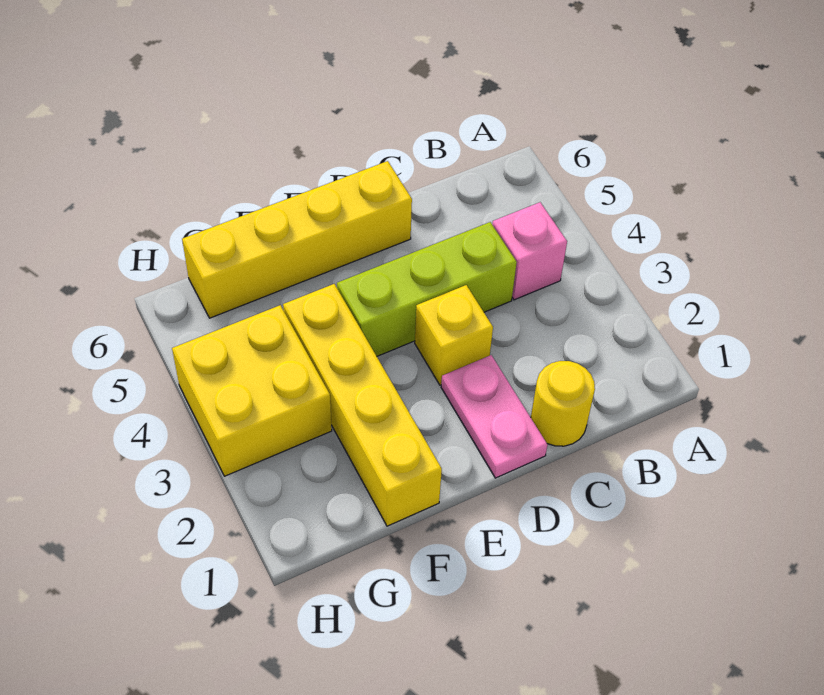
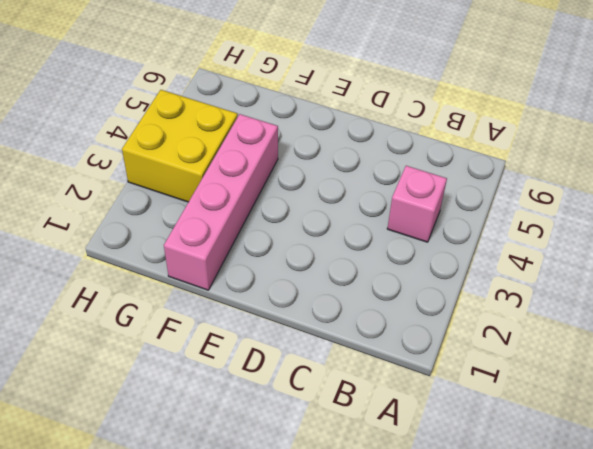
pink 1x4 brick [164,114,278,290] -> yellow 1x4 brick [283,284,442,526]
none -> yellow 1x1 round brick [531,361,595,446]
none -> lime 1x3 brick [337,222,517,356]

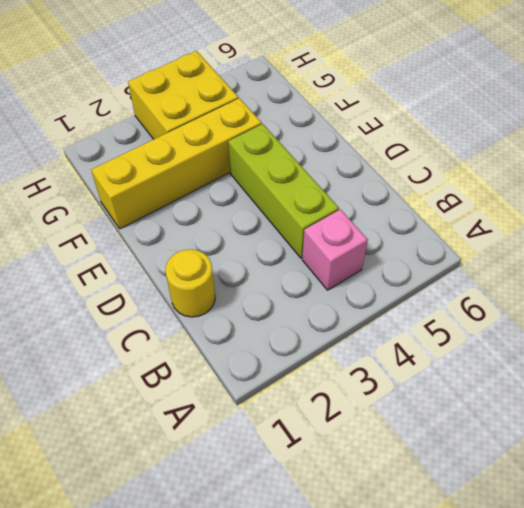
none -> pink 1x2 plate [441,355,547,478]
none -> yellow 1x1 brick [415,285,493,385]

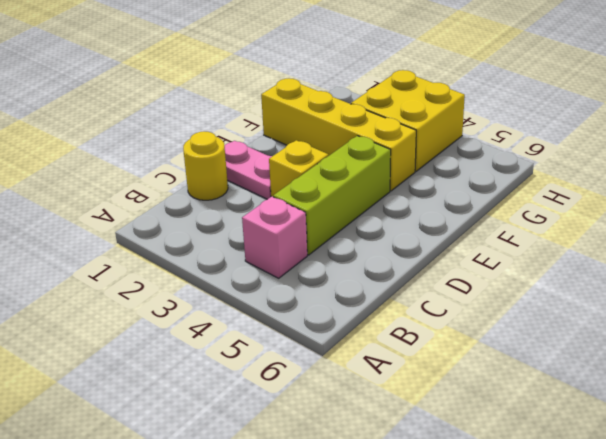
none -> yellow 1x4 brick [182,161,412,318]

